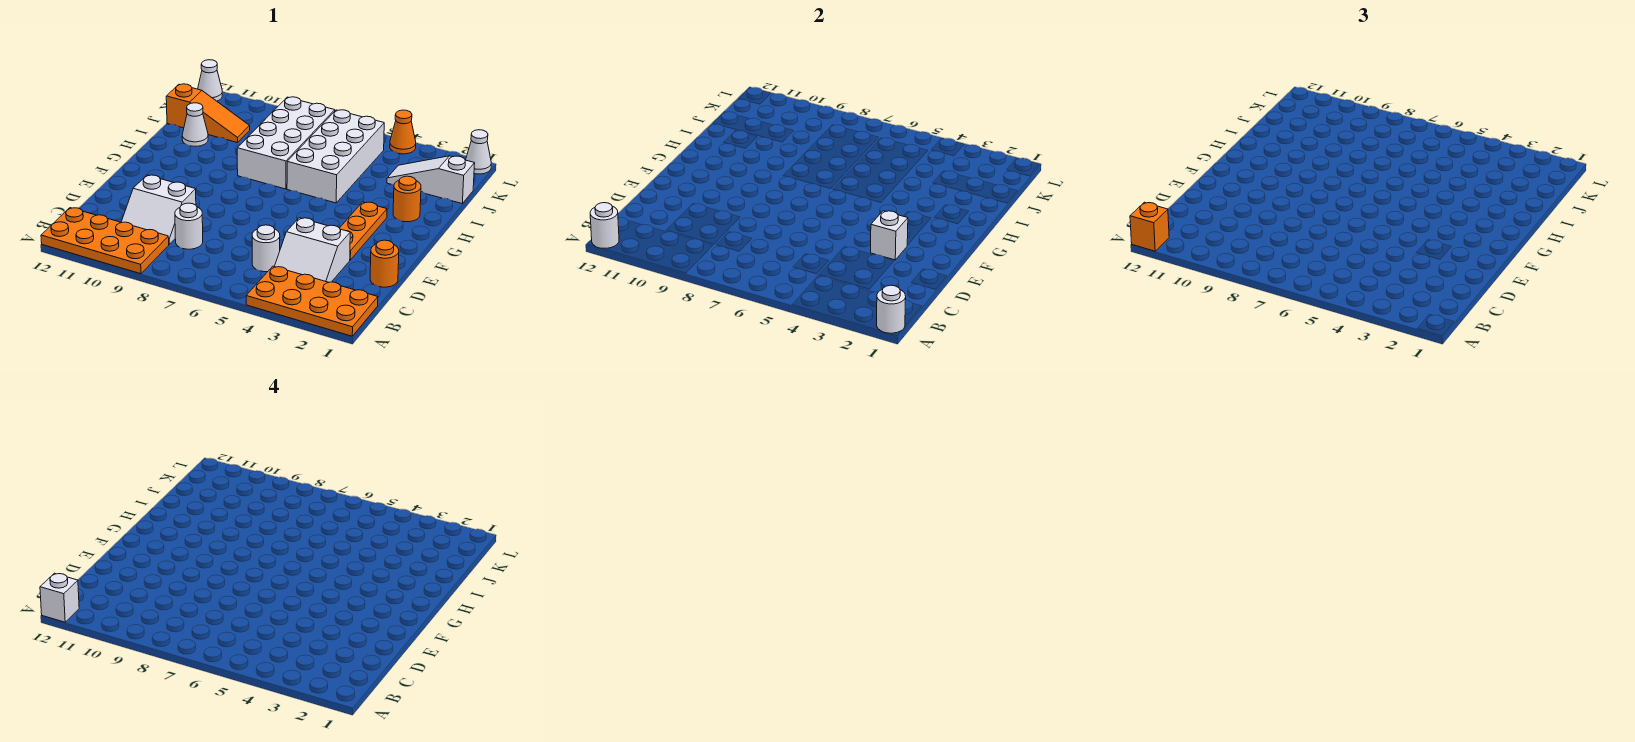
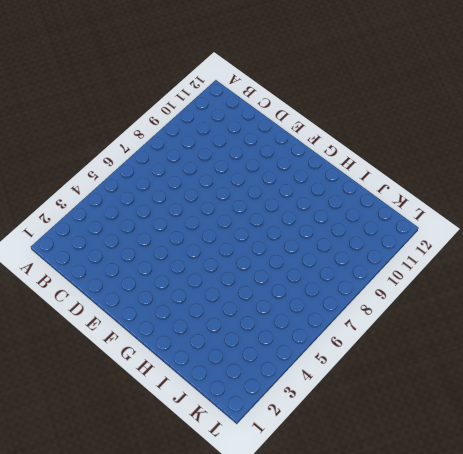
none -> orange 2x4 plate [246,266,378,336]
none -> orange 2x4 plate [41,208,169,274]
none -> white 2x2 slope [274,218,350,282]

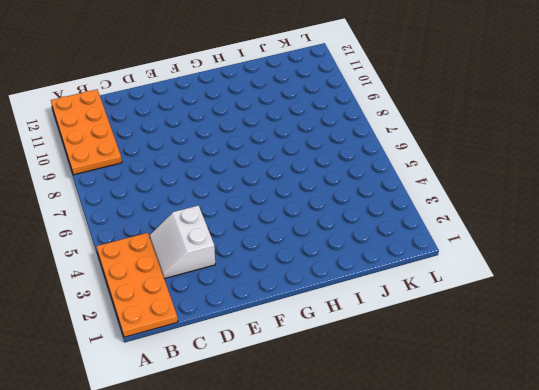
none -> white 1x1 round brick [252,225,280,272]
none -> white 1x1 round brick [175,203,203,249]
none -> white 2x2 slope [121,175,196,244]

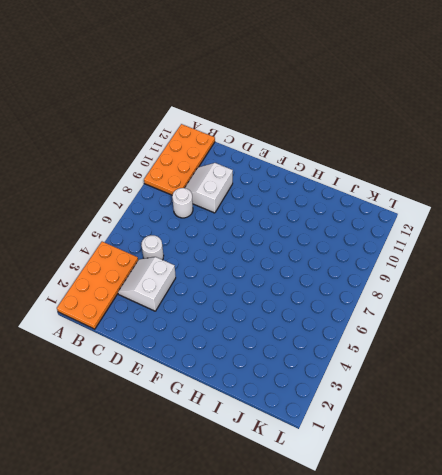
none -> orange 1x1 round brick [370,240,399,287]
none -> orange 1x3 plate [340,202,387,260]
none -> orange 1x1 round brick [393,176,421,222]

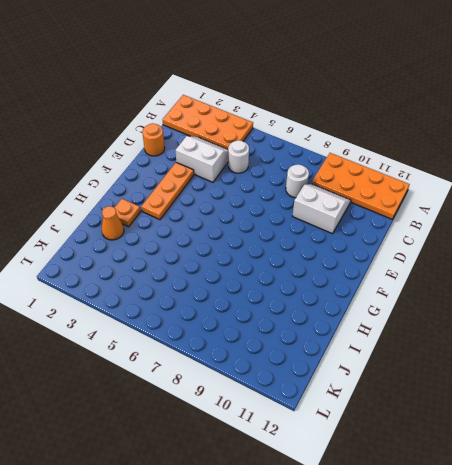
orange 1x1 plate [114,199,141,227] -> orange 1x1 round brick [393,176,421,222]
orange 1x1 cone [102,206,124,240] -> orange 1x1 cone moved to [390,110,416,154]
none -> white 2x4 brick [287,110,384,203]
none -> white 2x4 brick [237,97,335,189]
none -> white 1x1 cone [182,103,208,146]

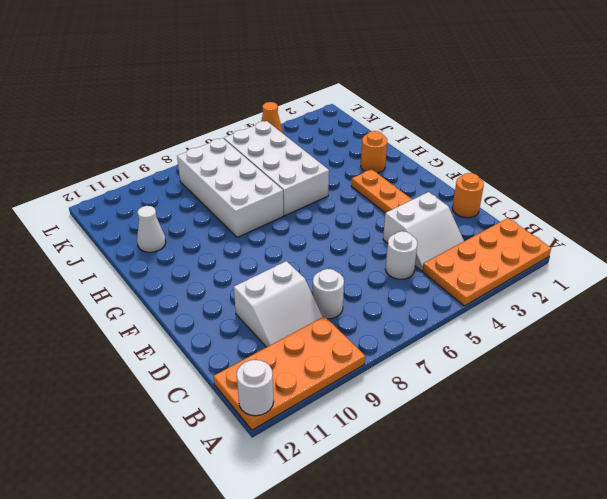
none -> white 1x3 slope [387,156,475,203]
none -> orange 1x3 slope [166,84,250,143]
none -> white 1x1 cone [466,130,491,174]

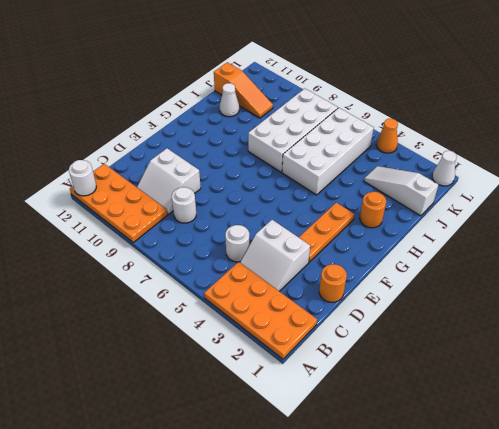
none -> white 1x1 cone [198,60,222,101]
none -> white 1x1 round brick [877,285,906,334]
none -> white 1x1 brick [871,211,908,260]

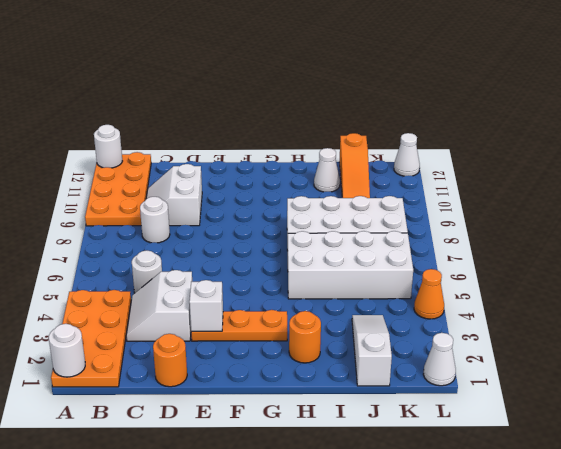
none -> orange 1x1 brick [1130,202,1169,251]
none -> white 1x1 brick [40,573,79,622]

